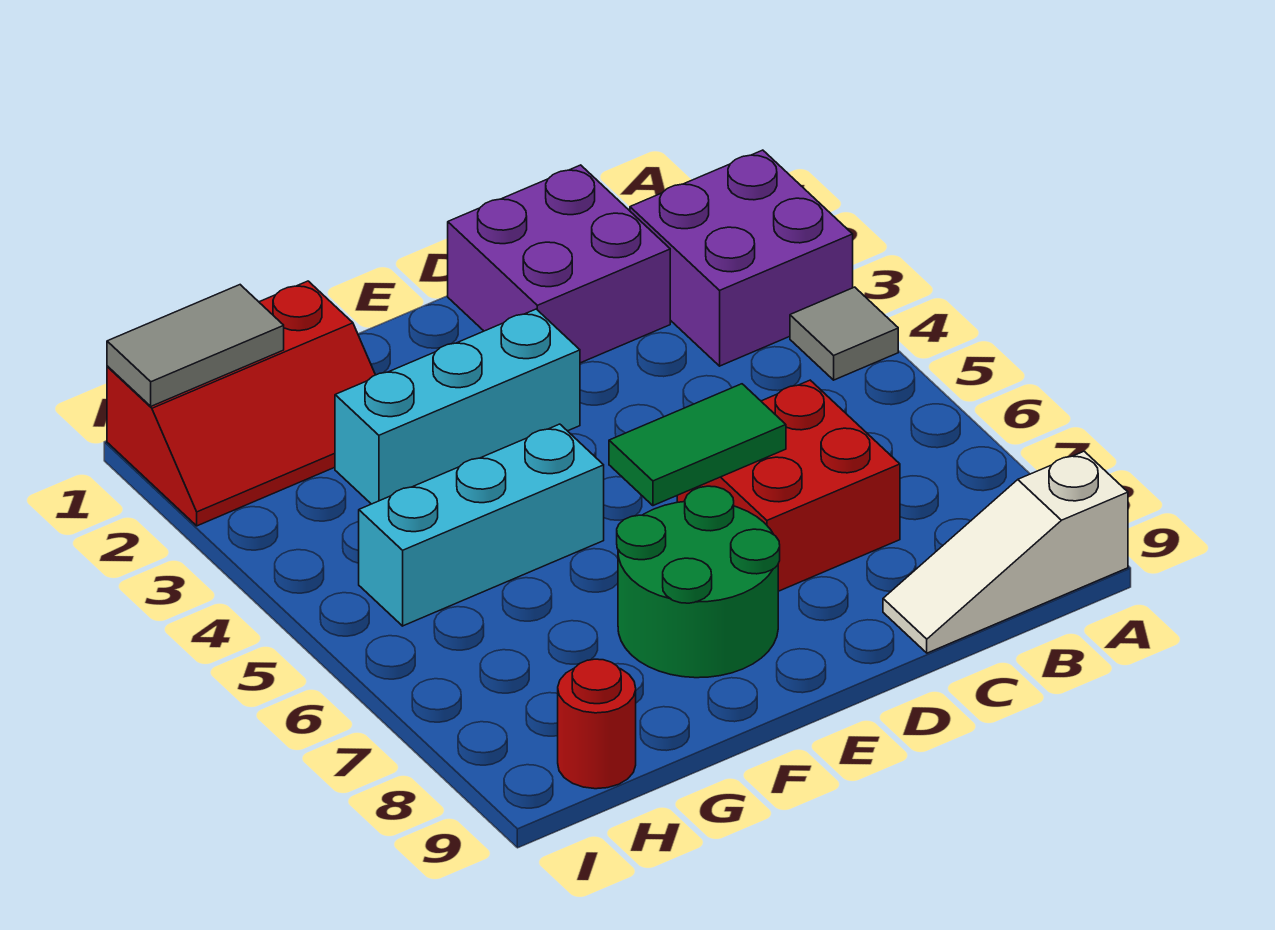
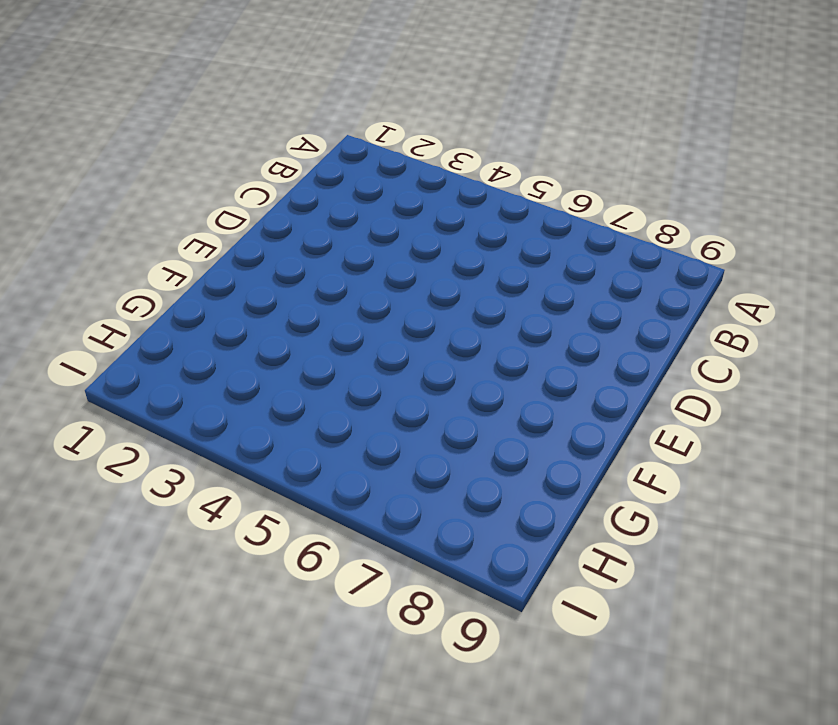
none -> purple 2x2 brick [630,150,853,366]
none -> grey 1x1 tile [790,287,898,380]
none -> white 1x3 slope [883,451,1128,653]

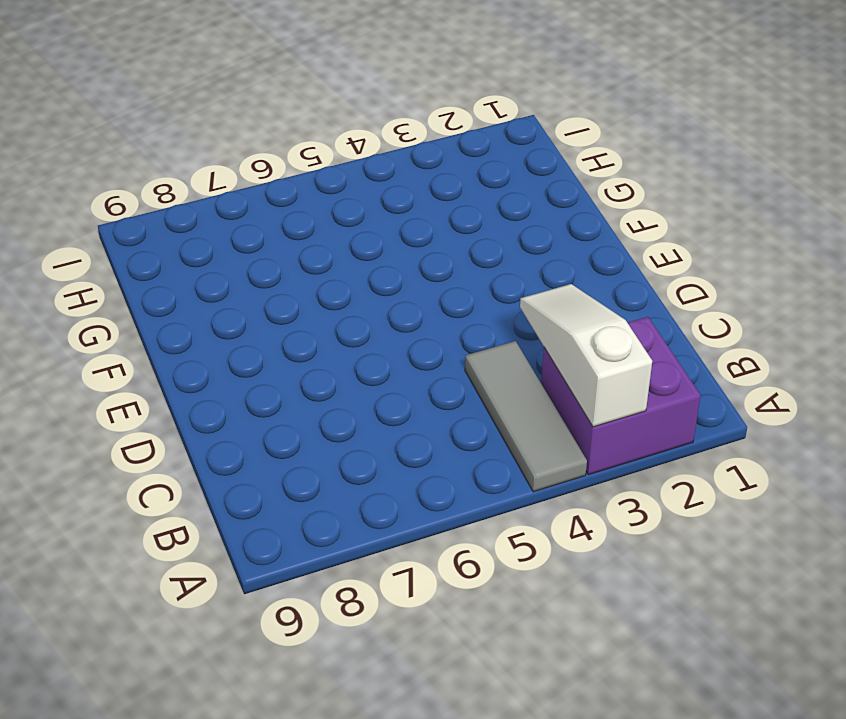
white 1x3 slope [520,284,652,427] -> white 1x3 slope moved to [883,451,1128,653]
grey 1x3 tile [465,341,587,492] -> grey 1x1 tile [790,287,898,380]
none -> purple 2x2 brick [448,165,670,363]
none -> red 2x2 brick [677,380,900,591]
none -> cyan 1x3 brick [335,309,580,504]

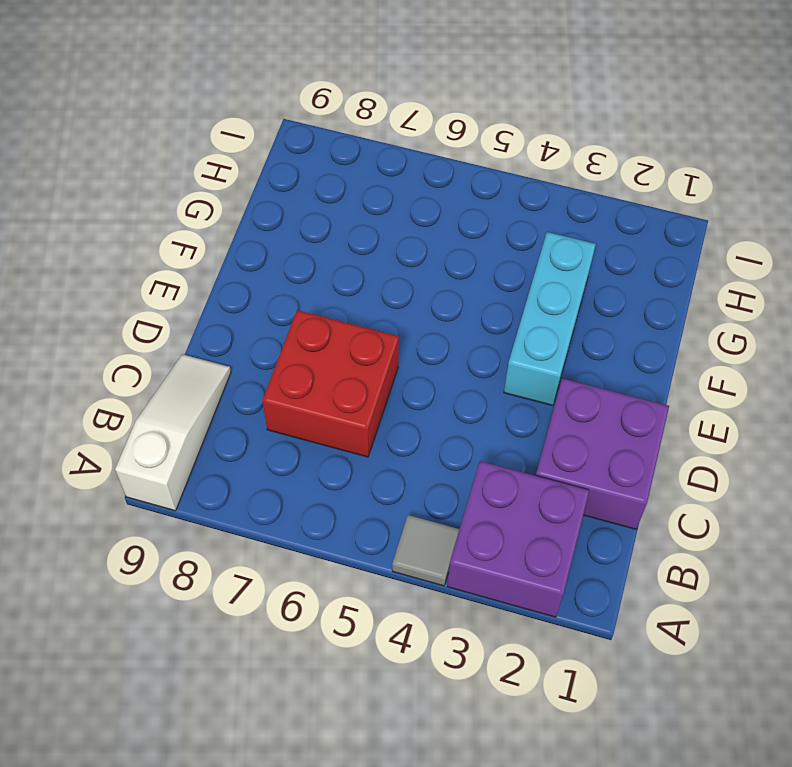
none -> green 2x2 round brick [617,486,780,678]
none -> cyan 1x3 brick [359,424,604,626]
none -> red 2x3 slope [107,281,375,526]

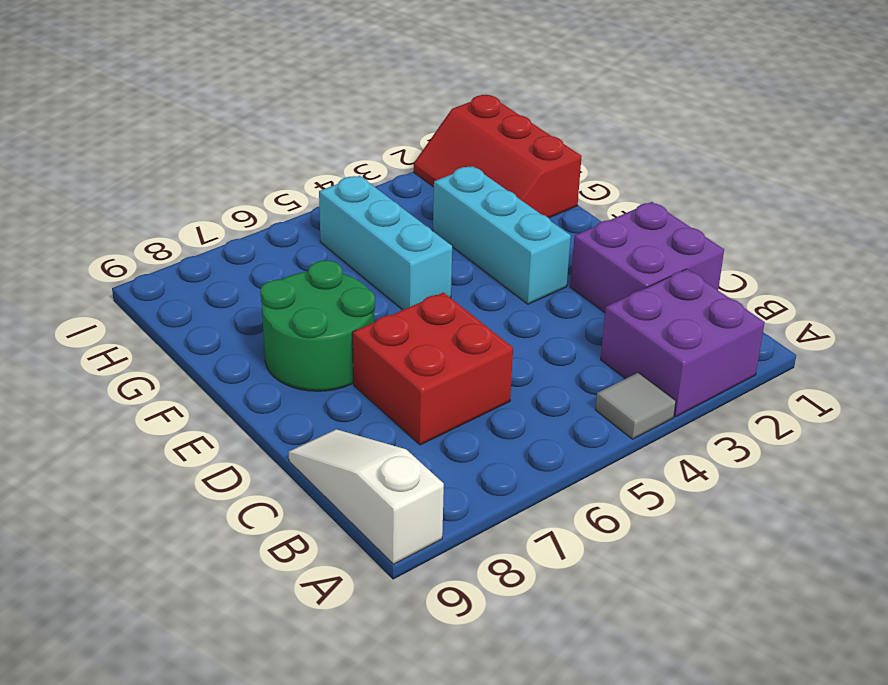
none -> red 1x1 round brick [558,659,636,789]
none -> green 1x2 tile [609,384,786,506]
none -> grey 1x2 tile [107,285,284,406]

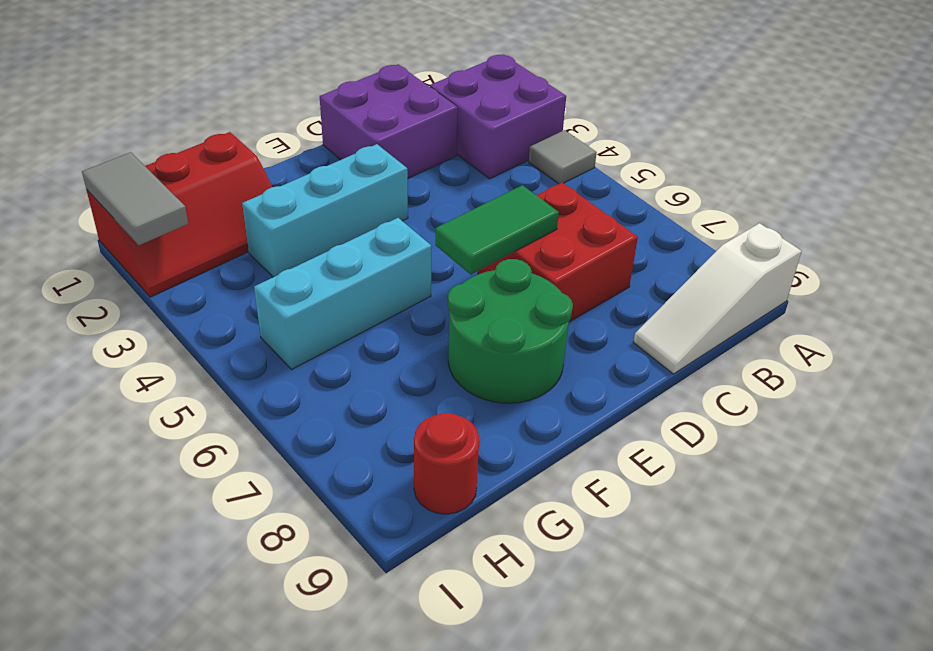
grey 1x2 tile [82,152,188,245] -> grey 1x2 tile turned to [107,285,284,406]

